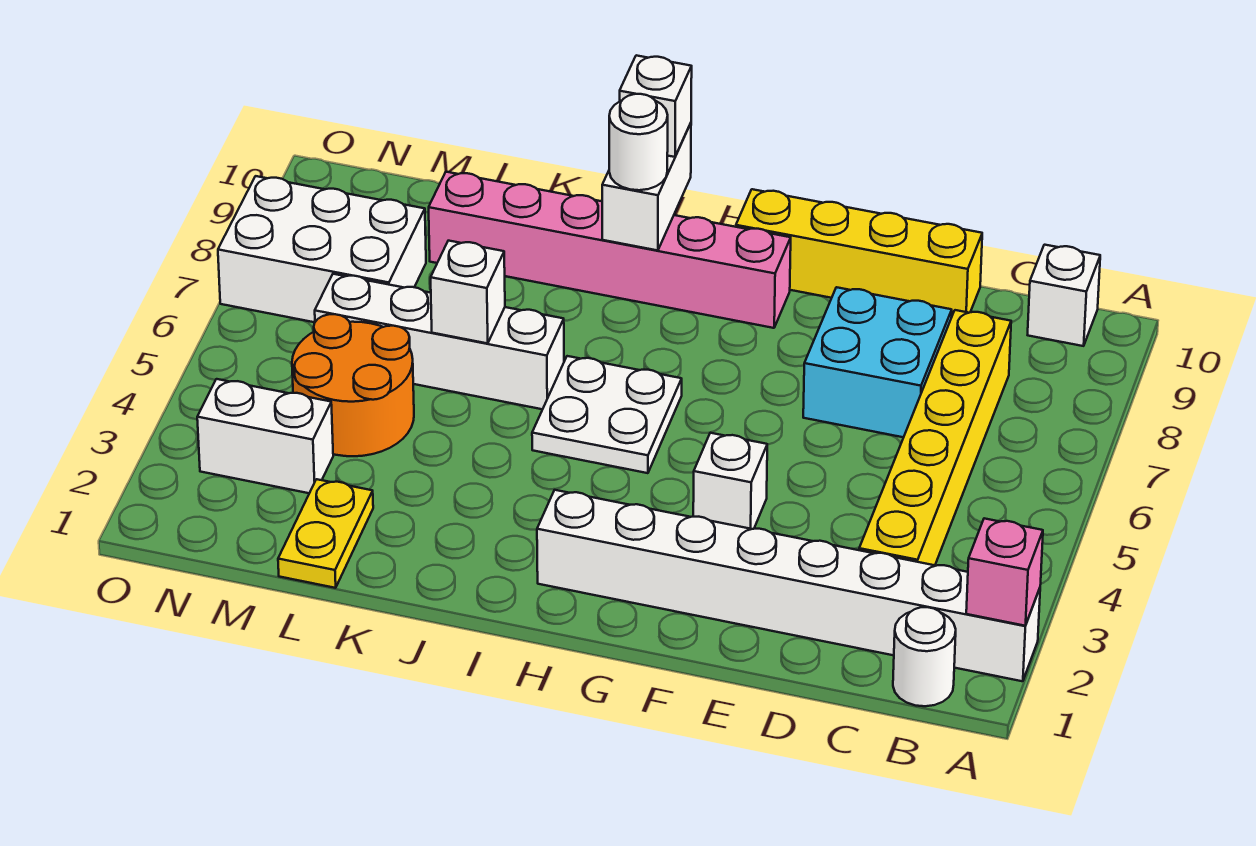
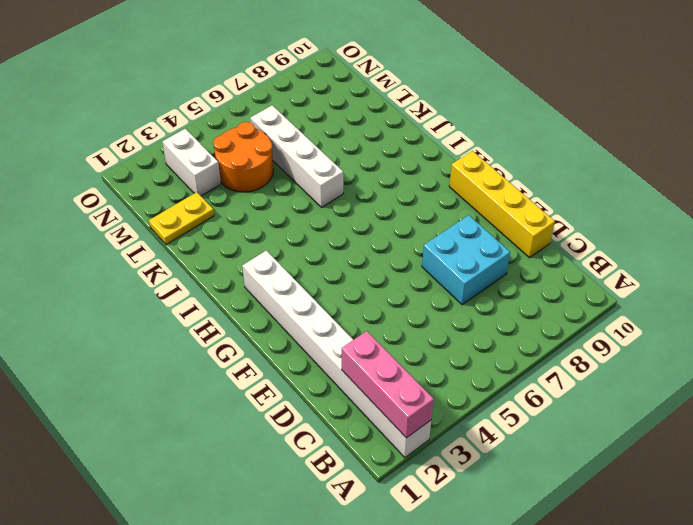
pink 1x3 brick [342,331,434,438] -> pink 1x1 brick [966,518,1043,626]
none -> white 1x1 round brick [893,607,956,706]
none -> white 1x1 brick [1028,245,1100,346]
none -> yellow 1x6 brick [859,310,1011,565]

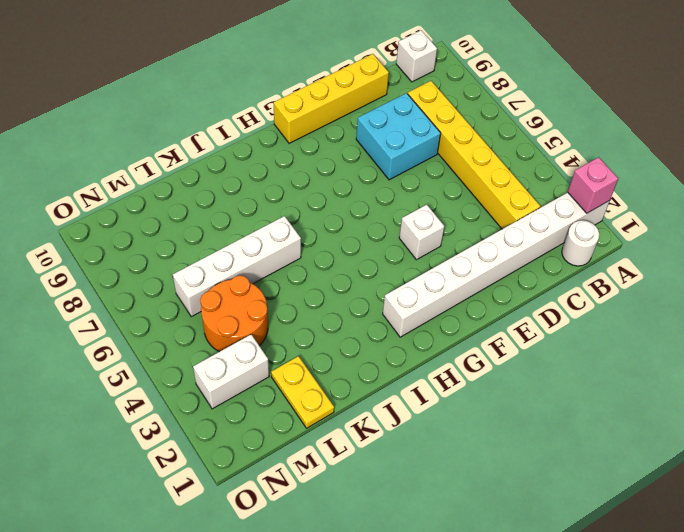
none -> pink 1x6 brick [429,172,791,328]
none -> white 2x2 plate [532,356,682,473]
none -> white 2x3 brick [218,176,426,322]

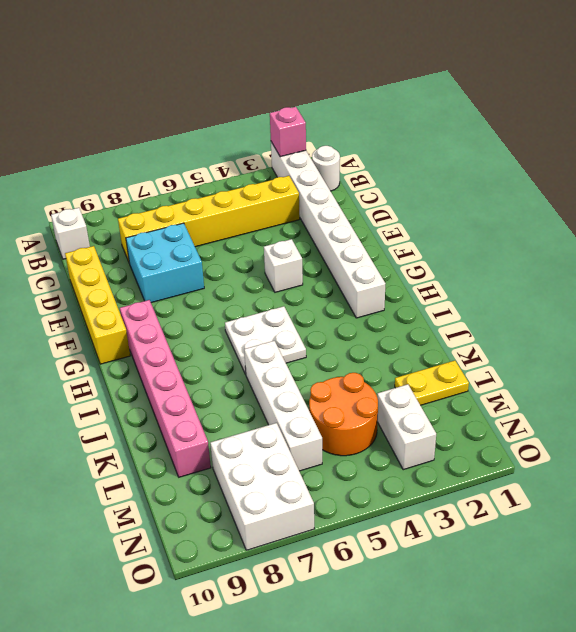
none -> white 1x2 brick [602,123,691,250]
none -> white 1x1 brick [431,241,505,343]
none -> white 1x1 round brick [609,94,668,190]

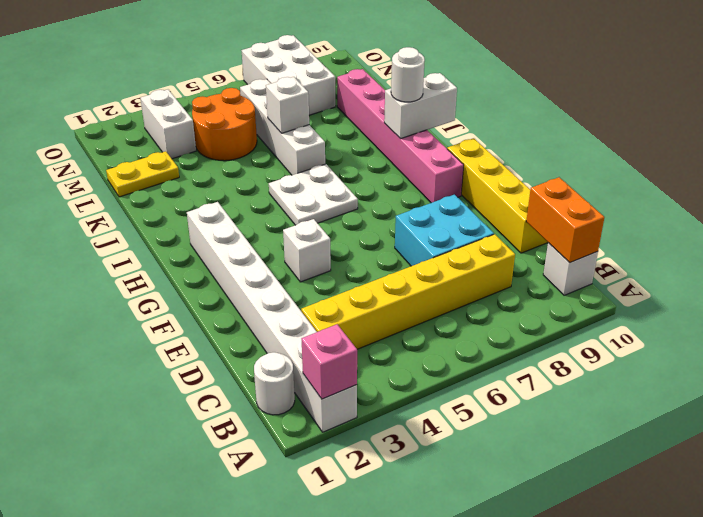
orange 1x2 brick [526,177,604,263] -> none
none -> white 1x1 brick [620,55,692,157]

